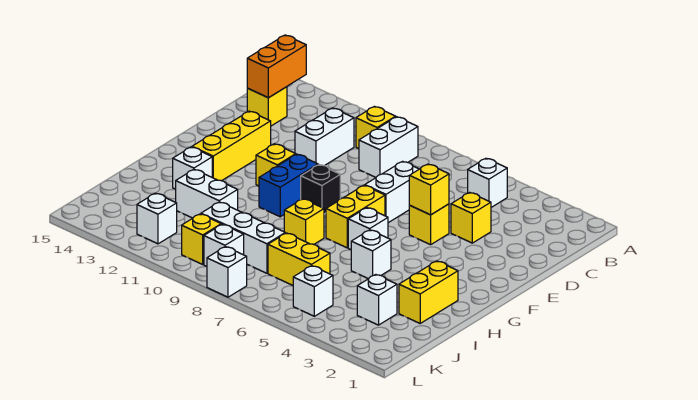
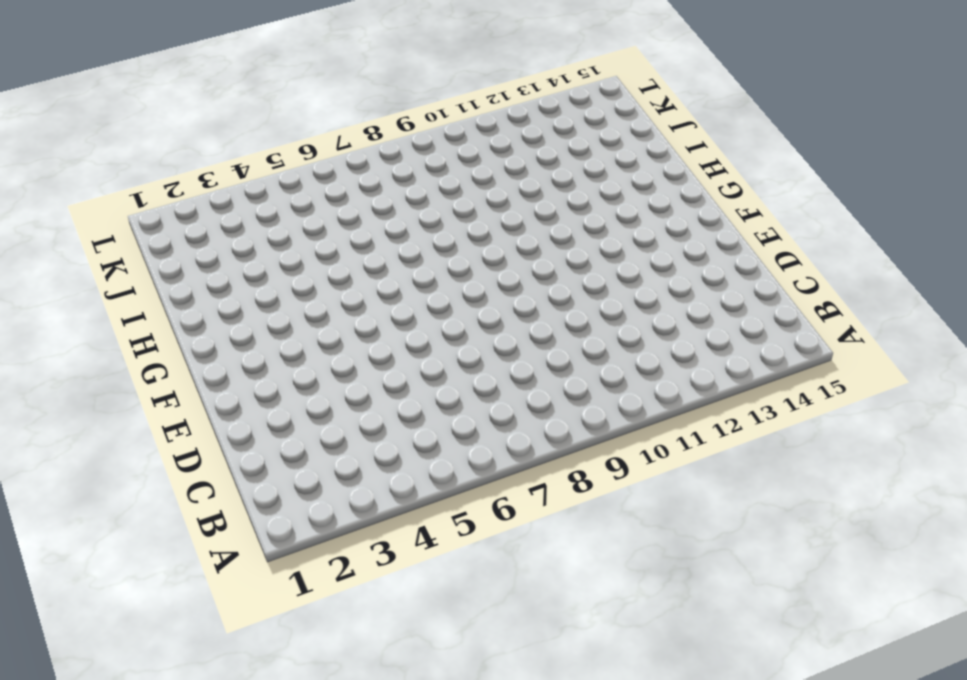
none -> white 1x1 brick [468,158,507,207]
none -> white 1x2 brick [359,117,418,177]
none -> yellow 1x1 brick [356,106,396,149]

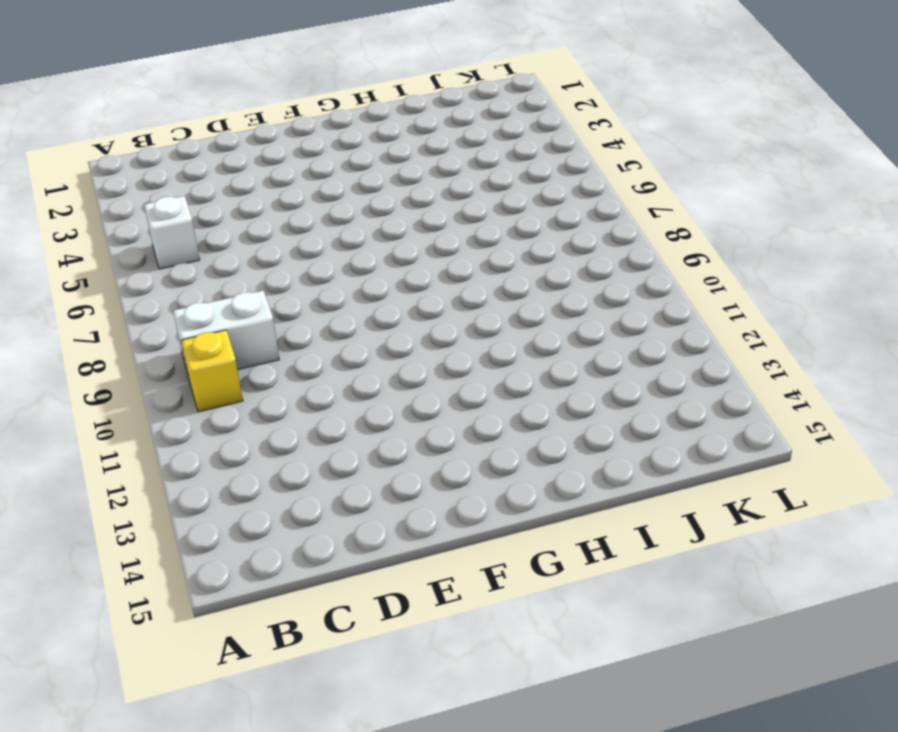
none -> white 1x2 brick [295,108,354,166]
none -> yellow 1x1 brick [247,87,287,126]
none -> yellow 1x1 brick [451,192,491,243]

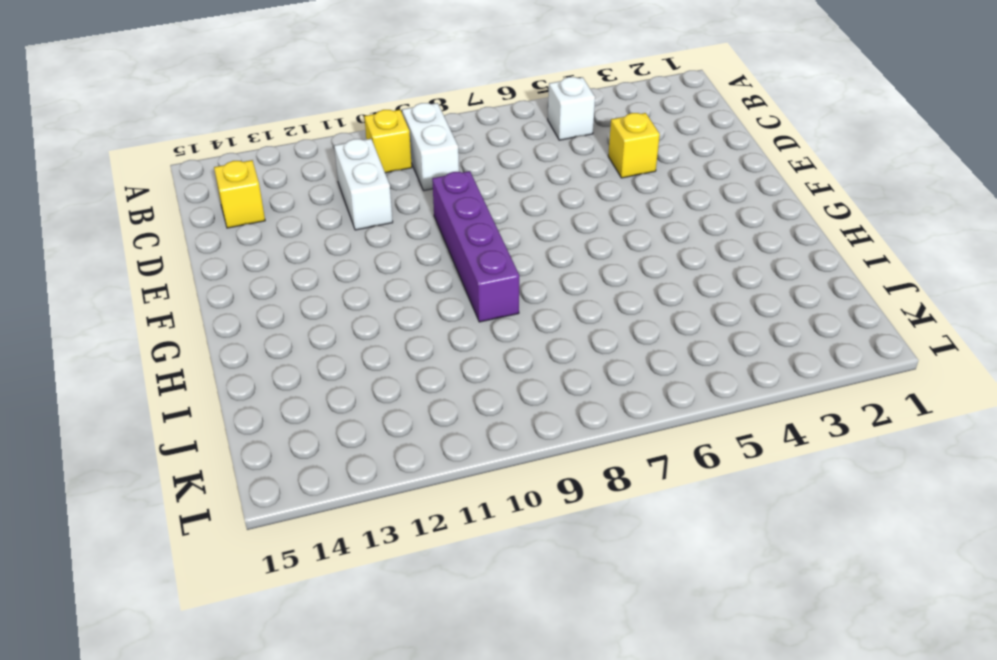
purple 1x4 brick [432,171,519,322] -> black 1x1 brick [301,165,340,214]
none -> white 1x2 brick [365,161,419,223]
none -> yellow 1x1 brick [409,204,449,245]
none -> yellow 1x3 brick [192,111,271,181]

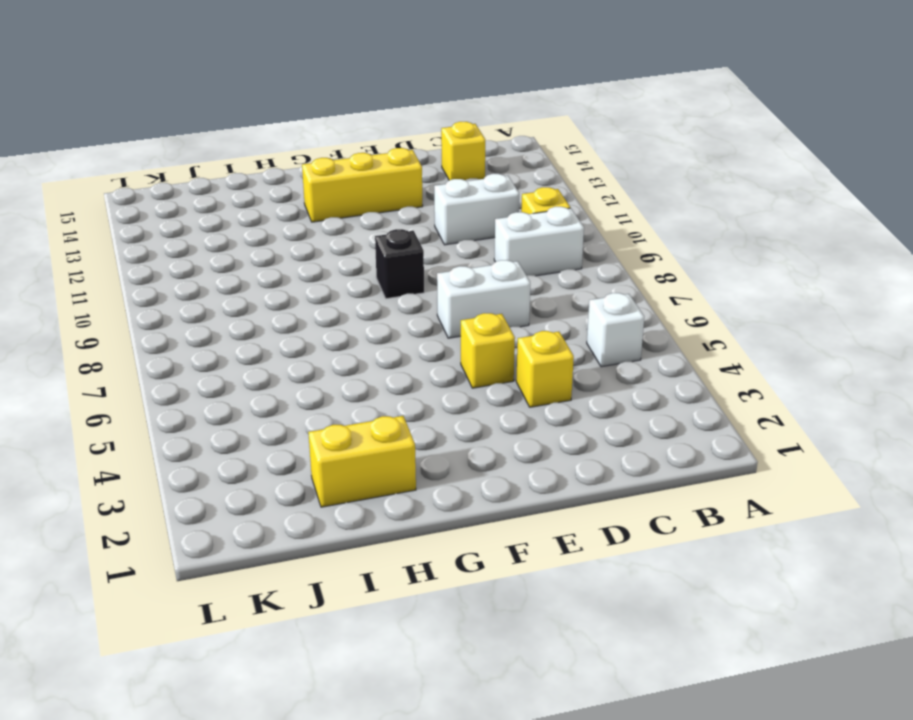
none -> yellow 1x2 brick [326,185,385,248]
none -> blue 1x2 brick [259,154,318,217]
none -> yellow 1x1 brick [256,144,296,186]

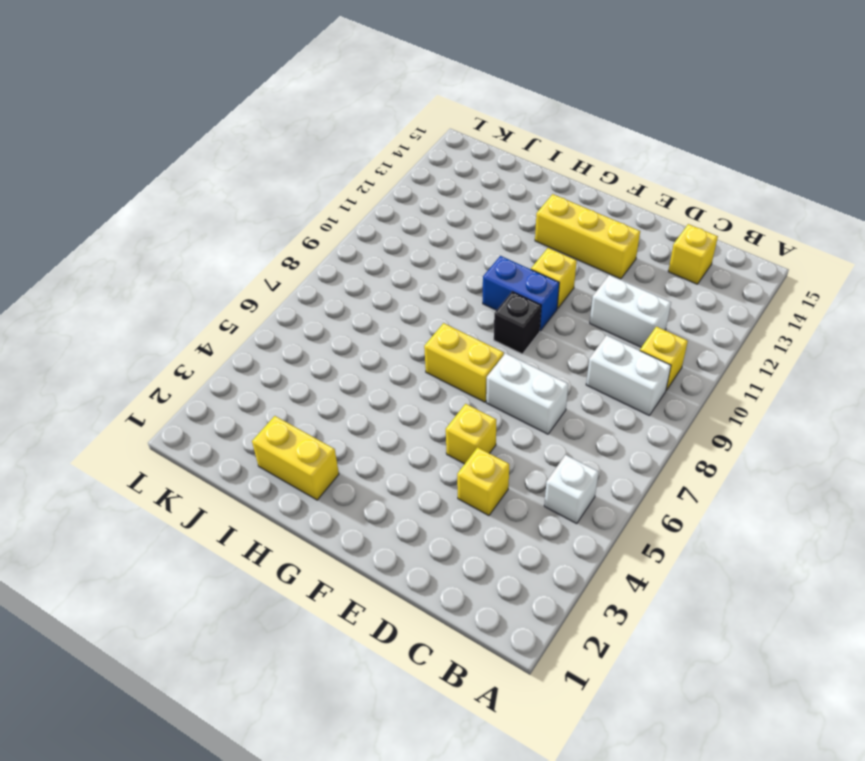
none -> white 1x1 brick [348,208,388,250]
none -> white 1x1 brick [351,230,391,279]
none -> yellow 1x1 brick [284,199,324,244]

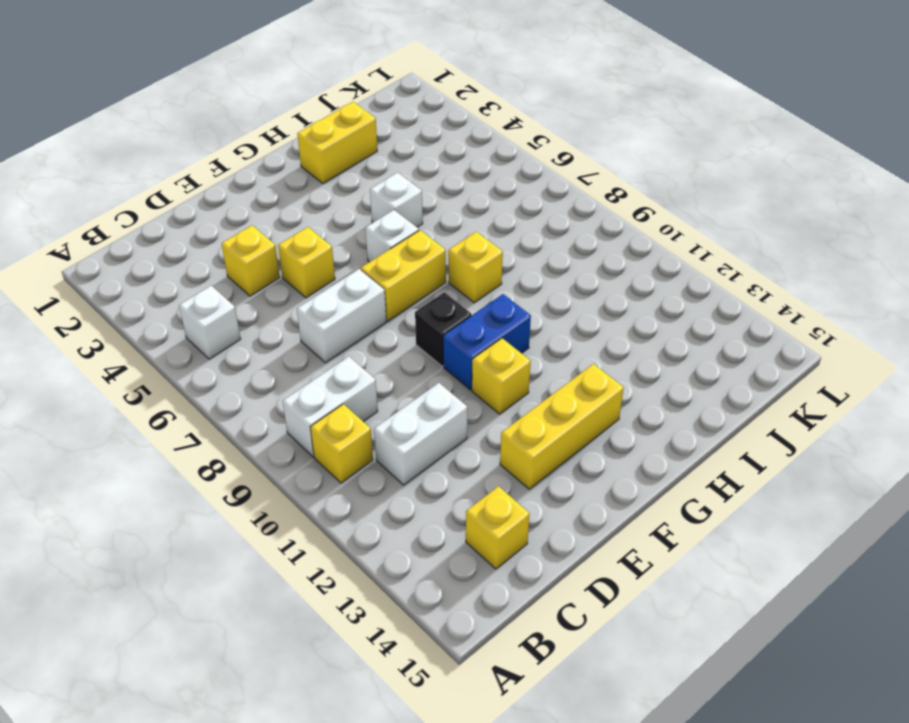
none -> white 1x1 brick [173,147,212,189]
none -> white 1x2 brick [176,169,238,218]
none -> white 1x1 brick [357,275,397,325]

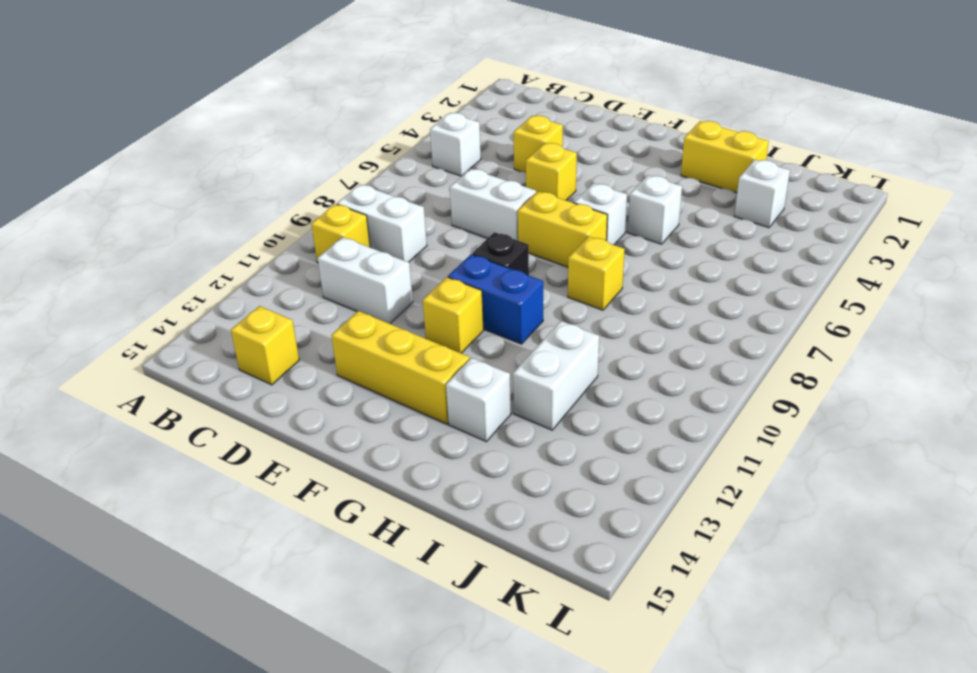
none -> yellow 1x2 brick [268,233,330,285]
none -> white 1x3 brick [201,202,285,273]
none -> white 1x1 brick [293,266,333,316]

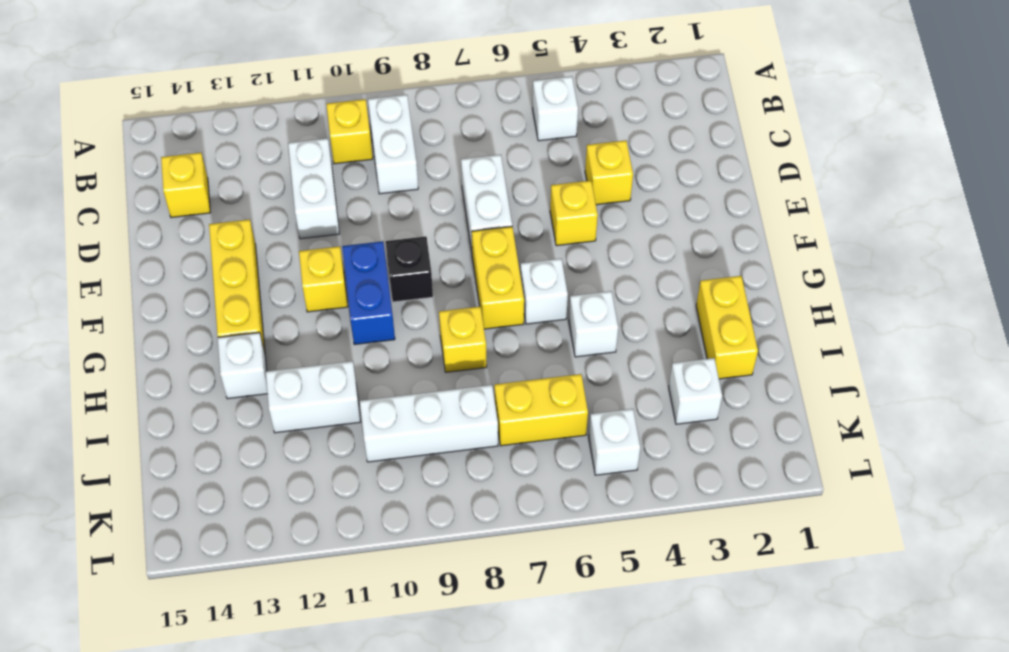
none -> white 1x1 brick [204,224,244,266]
none -> yellow 1x1 brick [182,214,221,264]
none -> white 1x1 brick [137,193,177,244]

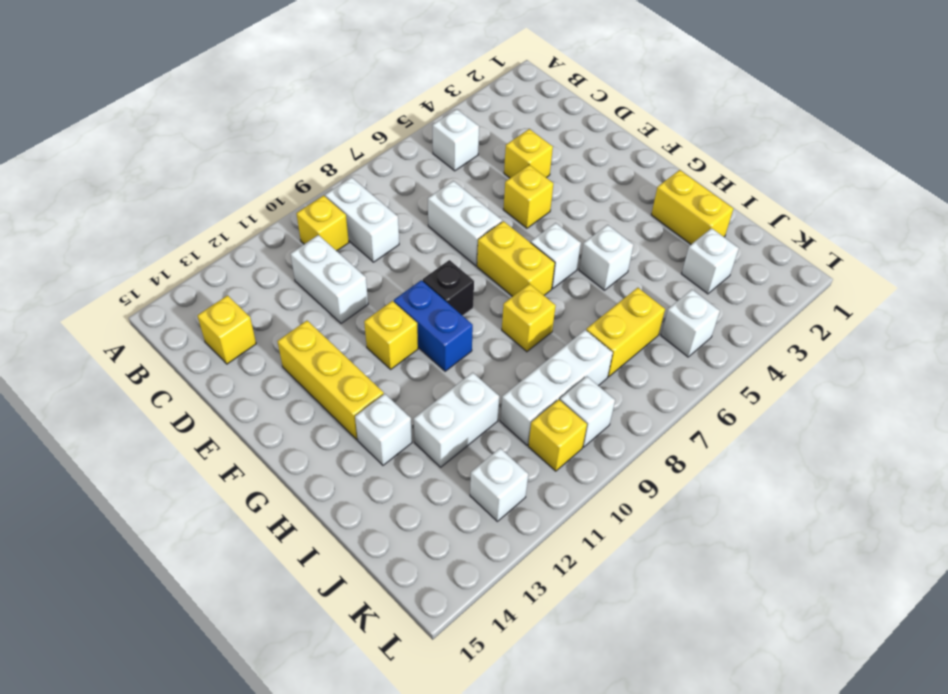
none -> white 1x1 brick [207,247,247,297]
none -> orange 1x2 brick [247,35,306,98]
none -> yellow 1x1 brick [409,164,449,215]

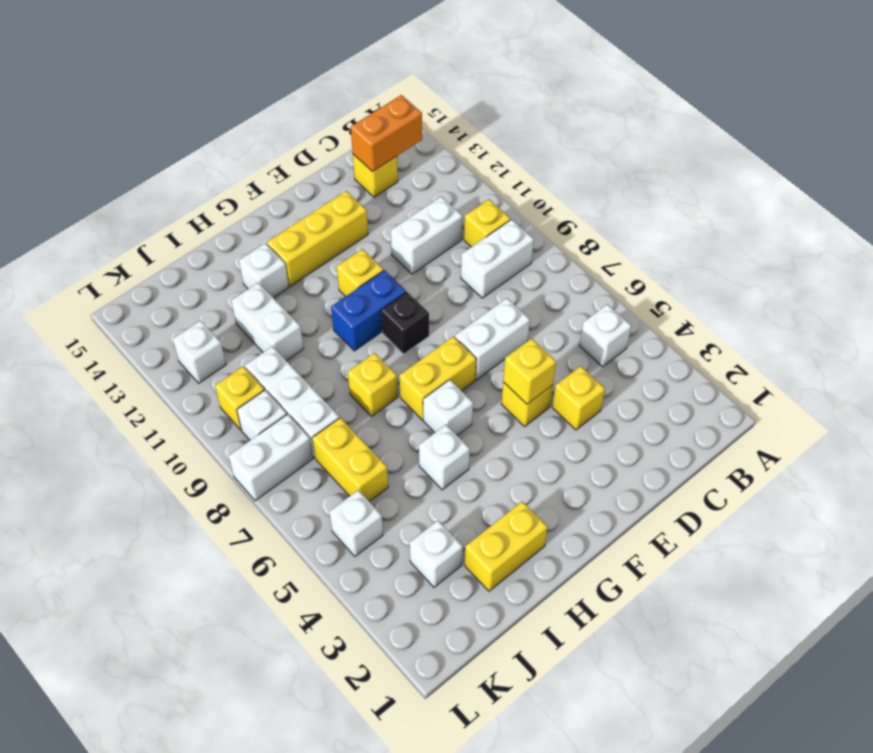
white 1x2 brick [229,414,313,501] -> white 1x1 brick [207,247,247,297]

